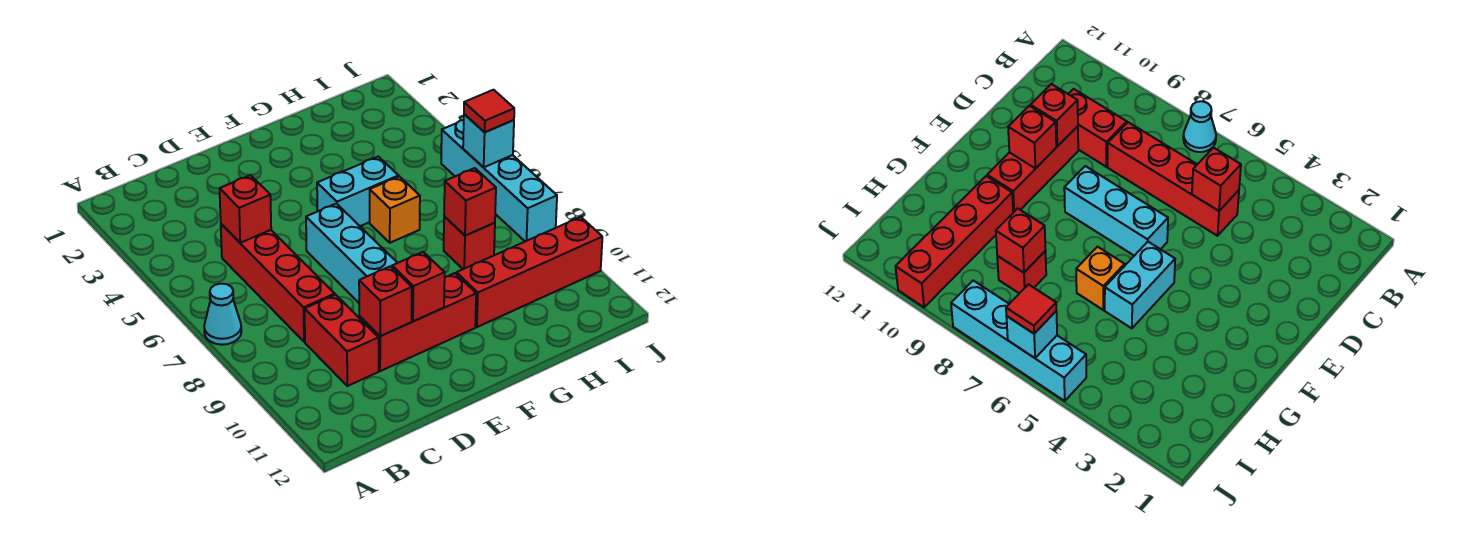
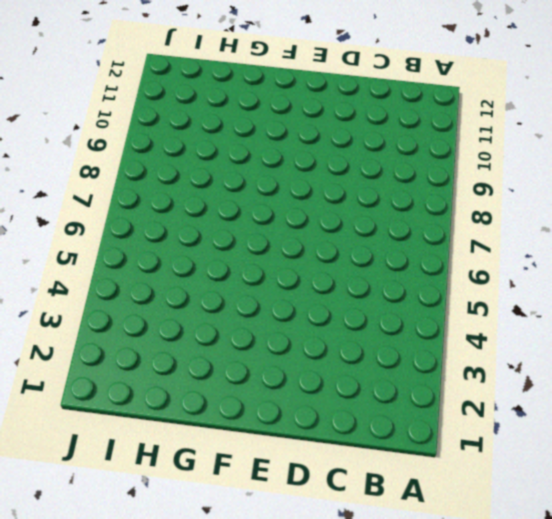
none -> cyan 1x1 cone [204,284,241,345]
none -> red 1x4 brick [221,224,335,342]
none -> red 1x2 brick [305,295,379,386]

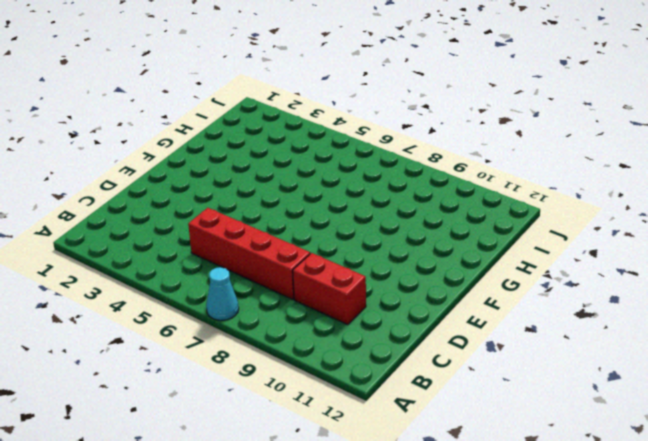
none -> red 1x3 brick [359,273,476,371]
none -> cyan 1x3 brick [306,204,397,303]
none -> cyan 1x2 brick [317,157,399,226]

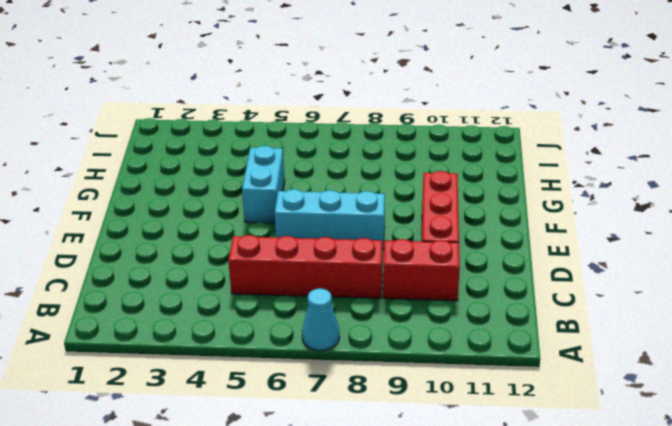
none -> orange 1x1 brick [370,177,420,243]
none -> red 1x4 brick [456,217,602,327]
none -> red 1x1 brick [444,217,495,269]

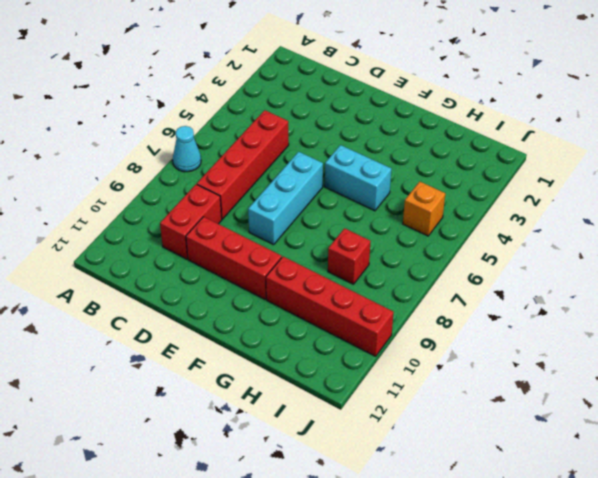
orange 1x1 brick [403,181,445,236] -> orange 1x1 brick moved to [370,177,420,243]
none -> cyan 1x4 brick [441,120,557,241]
none -> red 1x1 brick [220,175,271,243]
none -> red 1x1 brick [359,266,412,336]

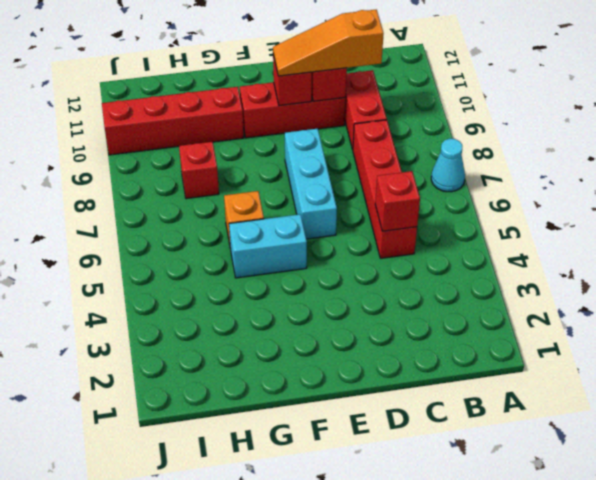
orange 1x3 slope [273,10,384,76] -> none
none -> cyan 1x4 brick [441,120,557,241]
none -> red 1x1 brick [444,168,496,235]
none -> cyan 1x1 brick [463,114,514,167]

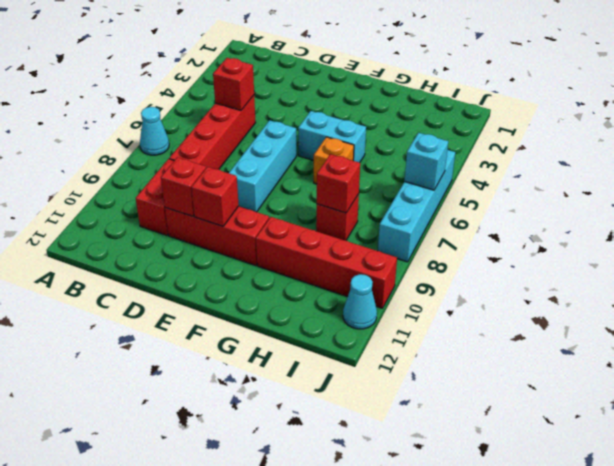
cyan 1x1 cone [343,274,377,329] -> none
none -> red 1x1 tile [464,90,514,132]

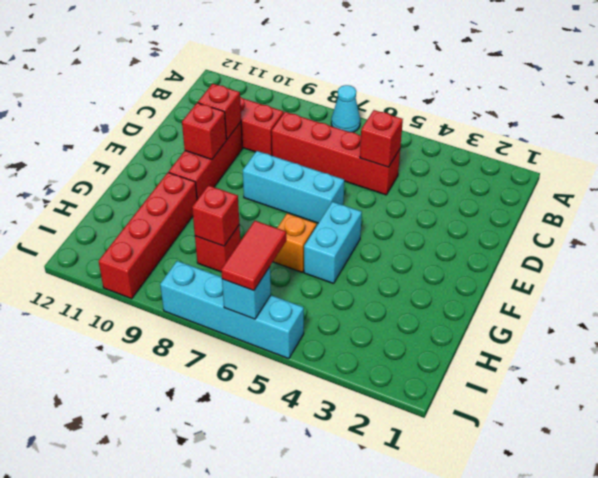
red 1x2 tile [221,221,286,291] -> red 1x1 tile [464,90,514,132]

